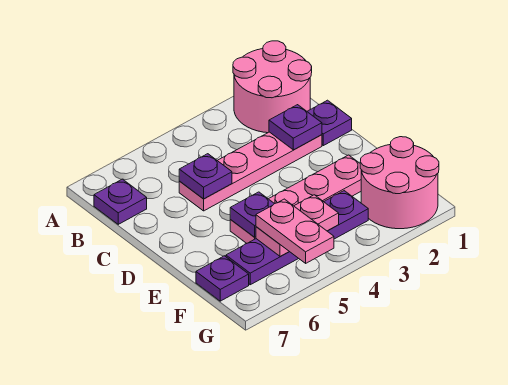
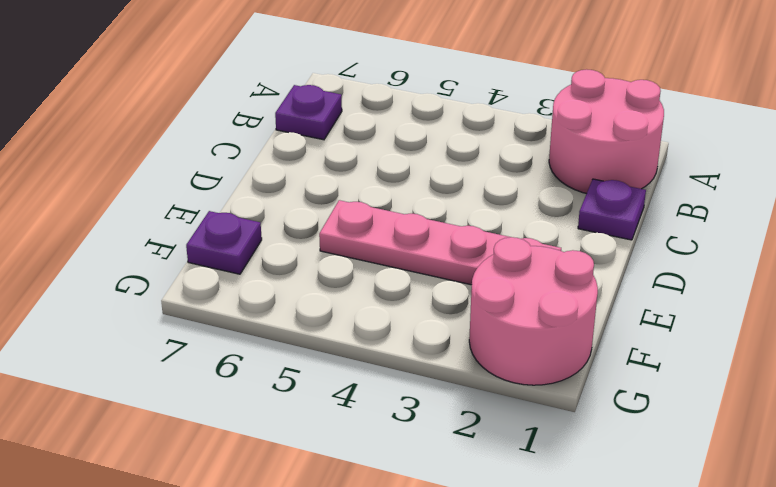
none -> pink 1x4 plate [179,132,322,211]
none -> purple 1x4 plate [226,191,368,285]
none -> purple 1x1 plate [269,105,322,150]

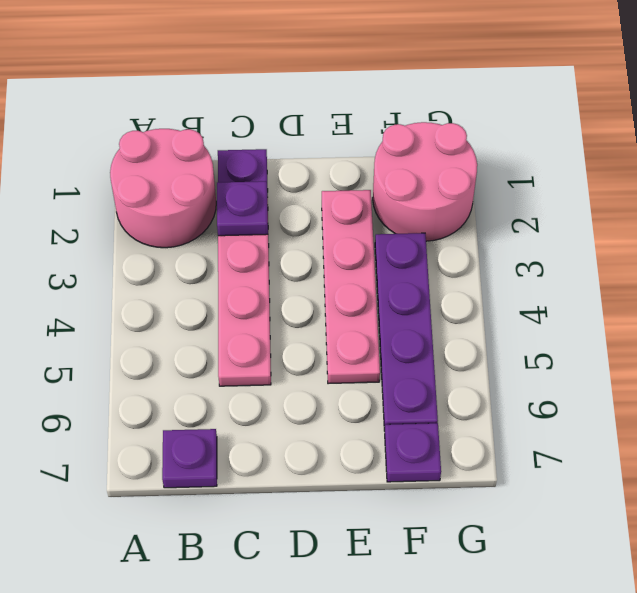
none -> purple 1x1 plate [179,154,232,199]
none -> purple 1x1 plate [230,192,274,237]
none -> pink 1x2 plate [256,195,339,257]

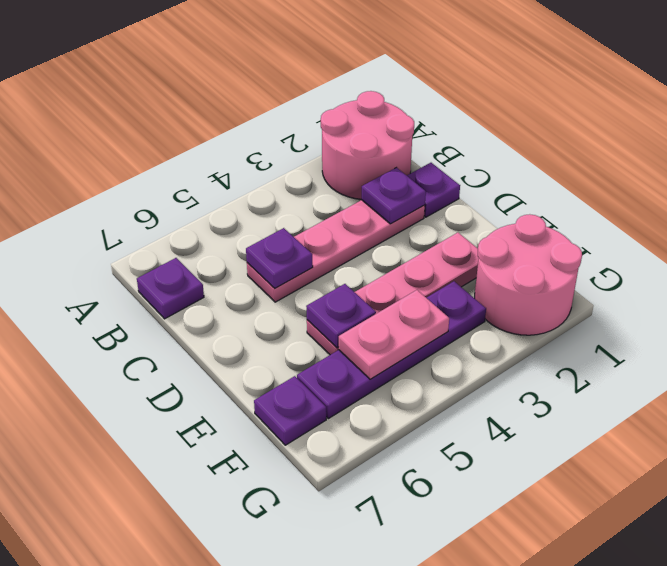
none -> pink 1x2 plate [256,199,334,263]

